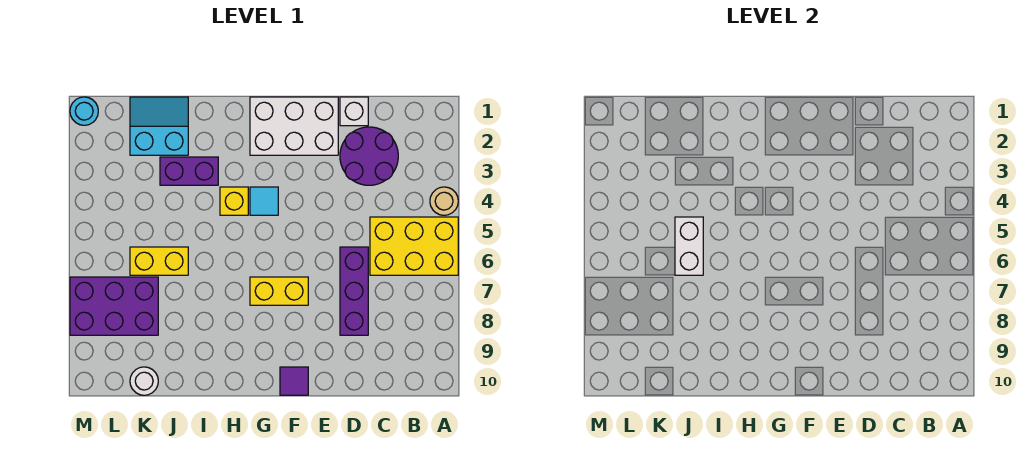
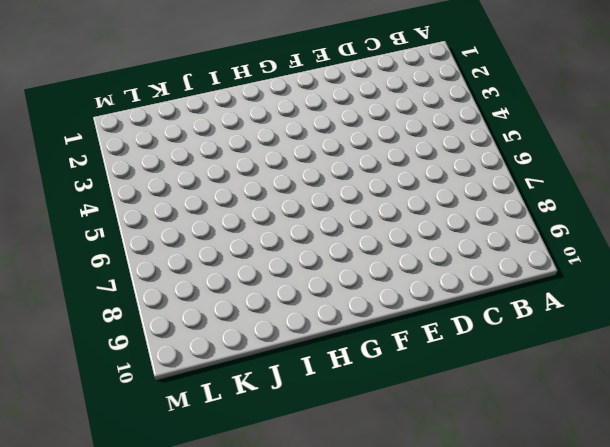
none -> tan 1x1 round brick [430,187,458,215]
none -> yellow 2x3 brick [370,217,458,275]
none -> purple 2x2 round brick [340,127,398,185]

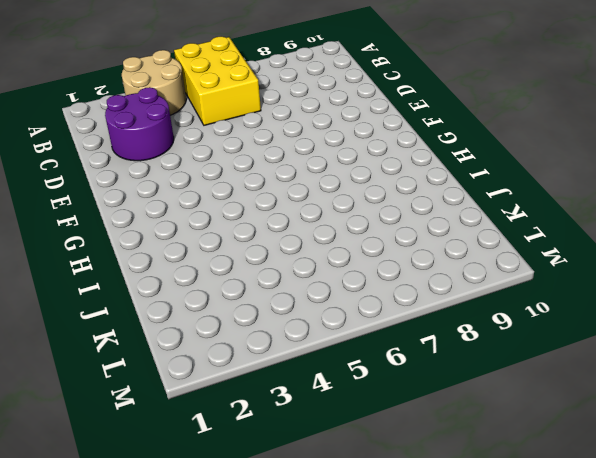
tan 2x2 round brick [122,50,186,115] -> tan 1x1 round brick [430,187,458,215]
none -> white 1x1 brick [340,97,368,126]
none -> purple 1x3 brick [340,247,368,335]
none -> white 2x3 brick [250,97,338,155]

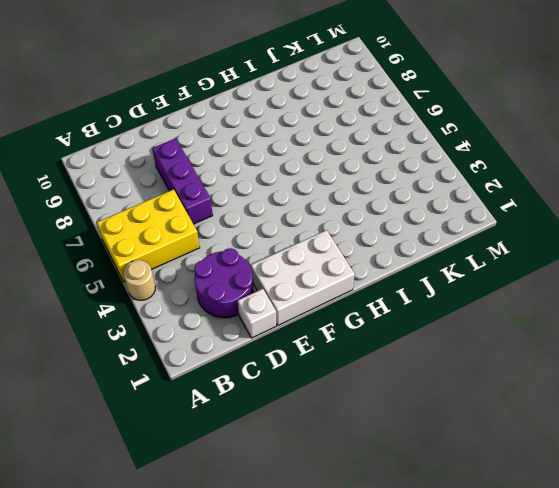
none -> yellow 1x2 brick [250,277,308,305]
none -> purple 1x1 tile [280,367,308,395]
none -> cyan 1x1 tile [250,187,278,215]

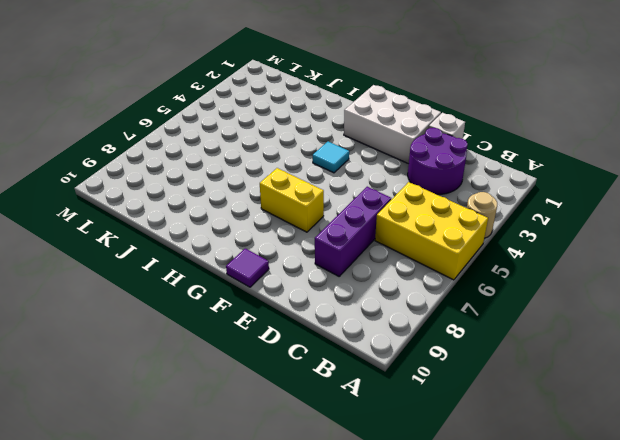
none -> yellow 1x1 brick [220,187,248,215]
none -> purple 1x2 brick [160,157,218,185]
none -> cyan 2x2 slope [130,97,188,155]

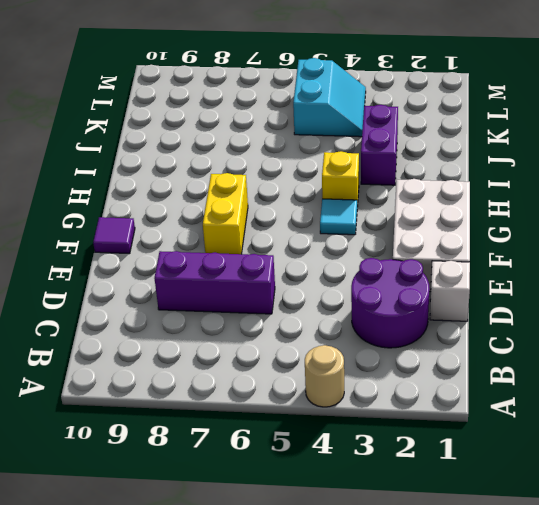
cyan 2x2 slope [293,58,366,137] -> cyan 2x2 slope moved to [130,97,188,155]
none -> yellow 2x3 brick [370,217,458,275]
none -> yellow 1x2 brick [130,247,188,275]
none -> purple 2x3 brick [70,277,158,335]

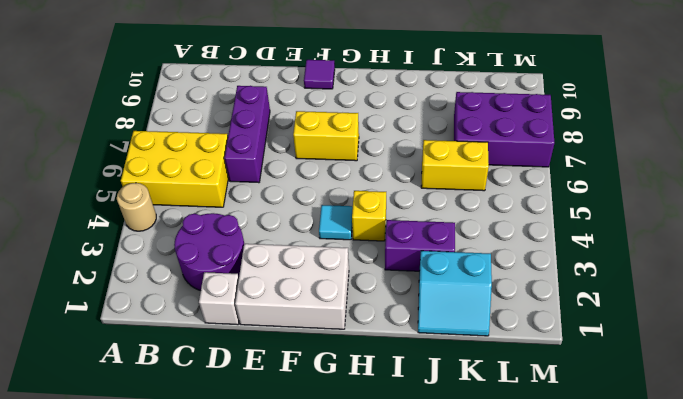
none -> white 1x1 round brick [130,367,158,395]
none -> cyan 1x1 round brick [70,97,98,125]
none -> white 1x2 brick [675,217,703,275]

